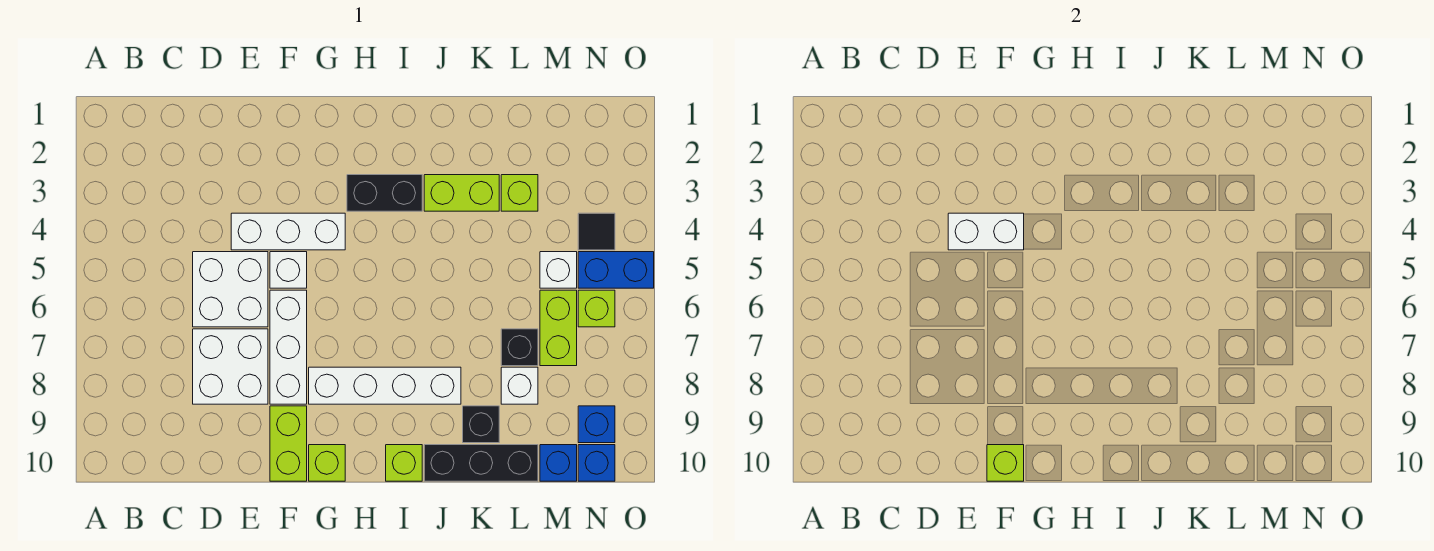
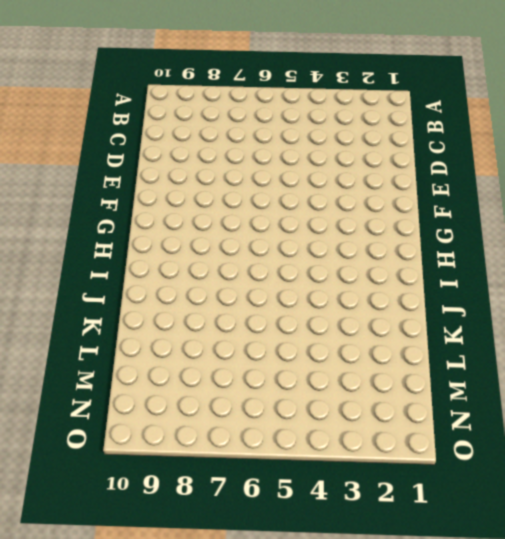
none -> white 2x2 brick [193,252,268,327]
none -> white 2x2 brick [193,329,268,404]
none -> white 1x3 brick [231,213,345,250]

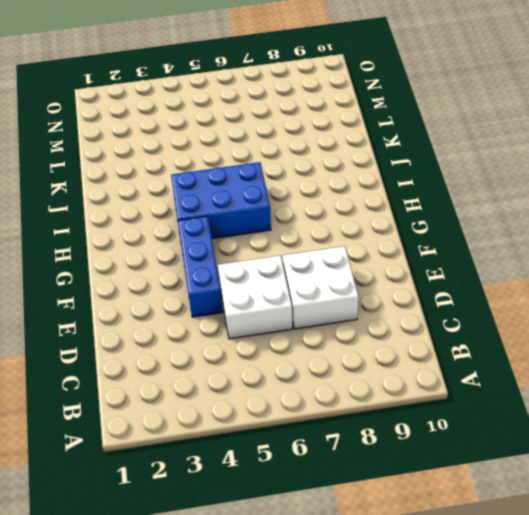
blue 1x3 brick [178,216,223,317] -> white 1x3 brick [231,213,345,250]
blue 2x3 brick [171,162,271,239] -> none
none -> white 1x1 brick [270,252,307,288]
none -> white 1x3 brick [270,290,307,404]
none -> lime 1x2 brick [270,406,307,481]

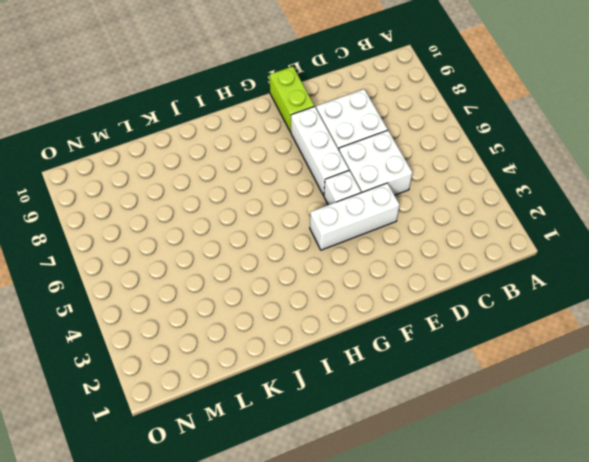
none -> white 1x4 brick [309,367,461,404]
none -> lime 1x1 brick [309,445,345,481]
none -> black 1x2 brick [347,175,422,211]

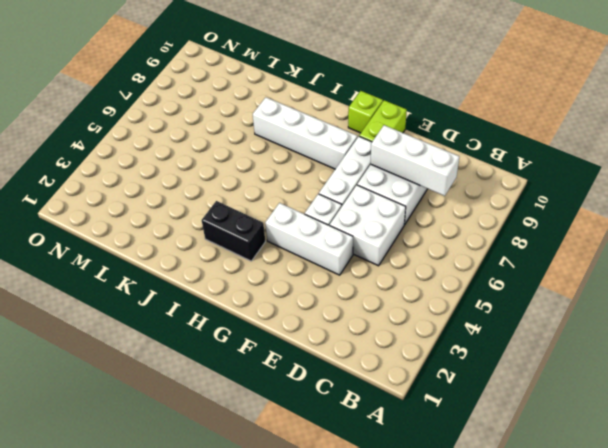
white 1x3 brick [371,125,459,196] -> none
none -> lime 1x1 brick [386,445,422,481]
none -> lime 1x2 brick [424,175,499,211]
none -> black 1x3 brick [424,445,538,481]

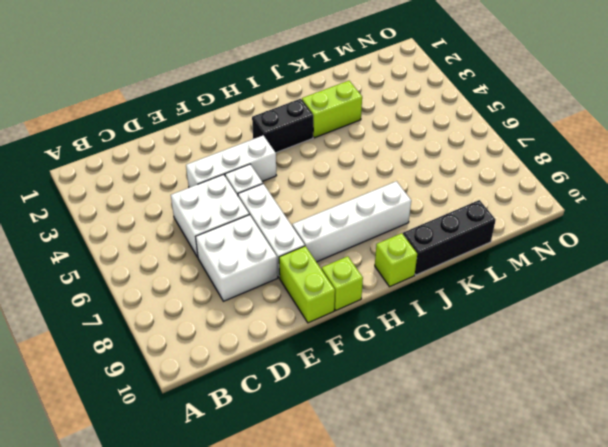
none -> black 1x1 brick [463,406,499,443]
none -> lime 1x1 brick [501,175,538,211]
none -> black 1x1 brick [501,329,538,366]

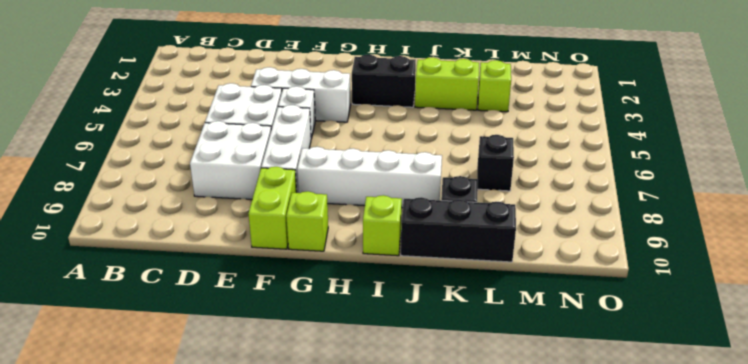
none -> white 1x1 brick [501,367,538,404]
none -> white 1x1 brick [540,252,577,288]
none -> lime 1x2 brick [540,290,577,366]

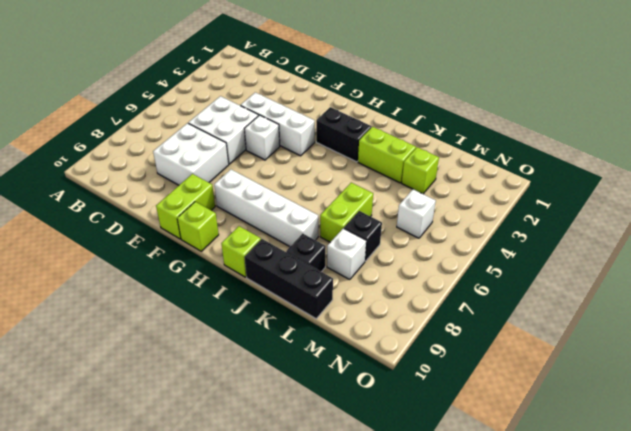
lime 1x2 brick [320,183,373,242] -> lime 1x2 brick moved to [540,290,577,366]
none -> white 1x3 brick [270,290,307,404]
none -> blue 1x1 brick [540,445,577,481]
none -> black 1x1 tile [578,213,615,250]

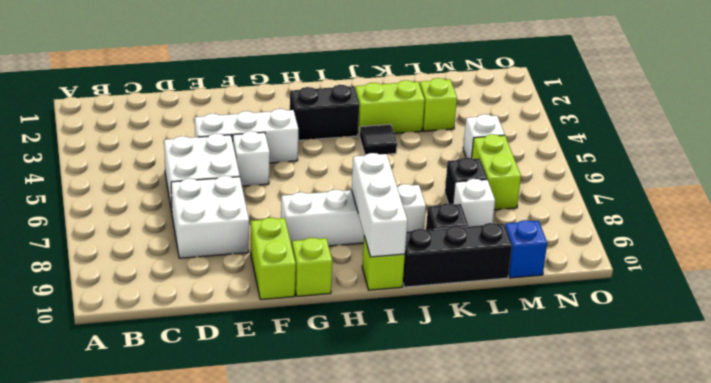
white 1x3 brick [352,153,407,257] -> white 1x3 brick moved to [270,290,307,404]
black 1x1 tile [360,124,397,155] -> black 1x1 tile moved to [578,213,615,250]
none -> blue 1x2 brick [578,252,654,288]
none -> lime 1x1 brick [578,290,615,327]
none -> blue 1x1 brick [578,406,615,443]

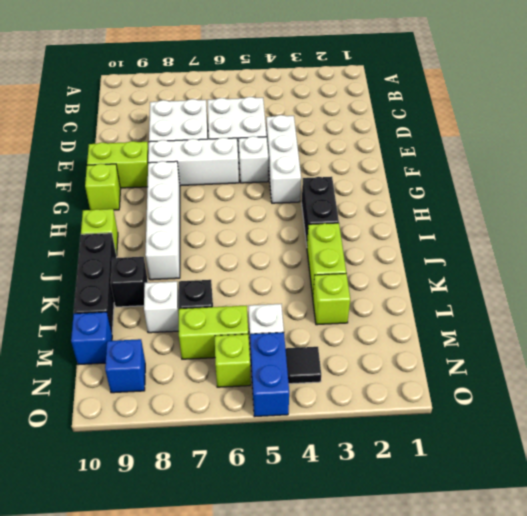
none -> blue 1x1 brick [578,445,615,481]
none -> white 1x2 brick [948,213,1024,250]
none -> lime 1x1 brick [987,445,1024,481]

